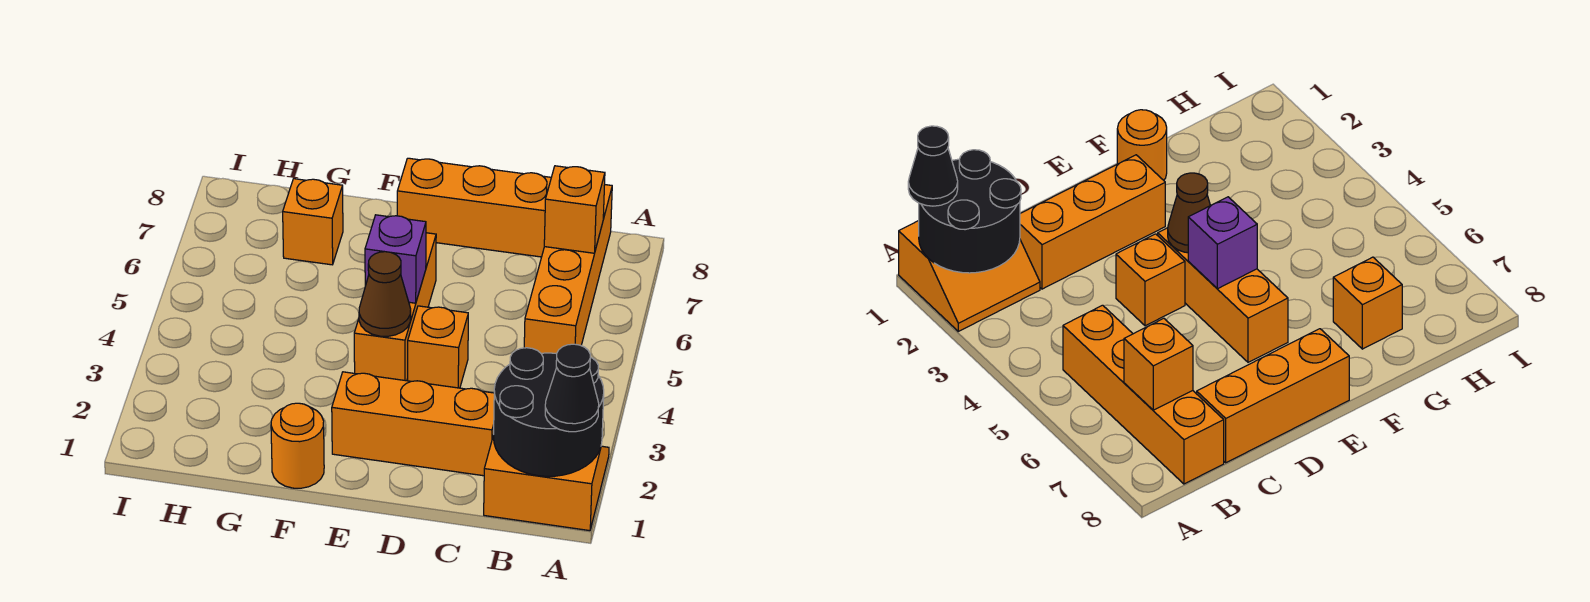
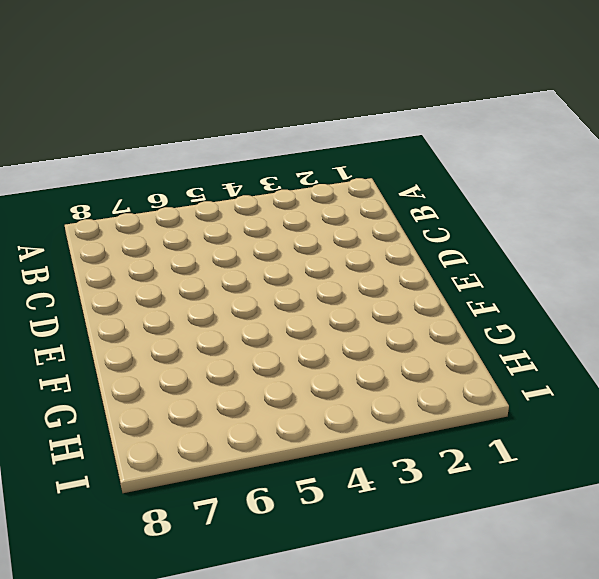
none -> orange 2x2 slope [484,435,609,531]
none -> orange 1x4 brick [524,185,612,354]
none -> orange 1x3 brick [332,372,494,476]

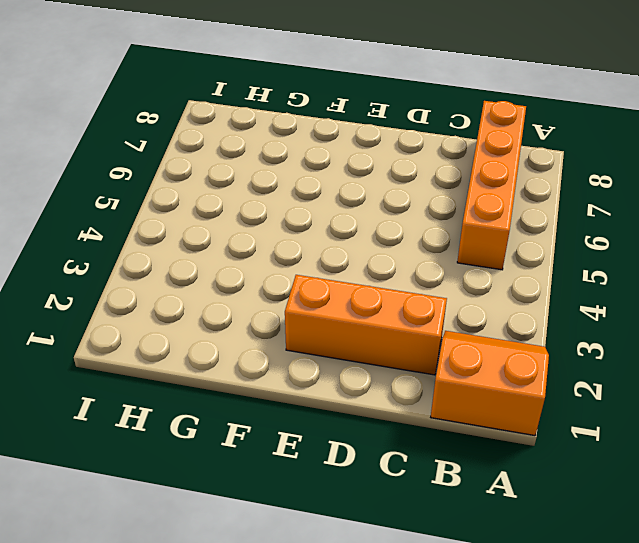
none -> orange 1x3 brick [397,158,551,257]
none -> orange 1x1 brick [408,306,468,388]
none -> orange 1x3 brick [354,233,436,381]

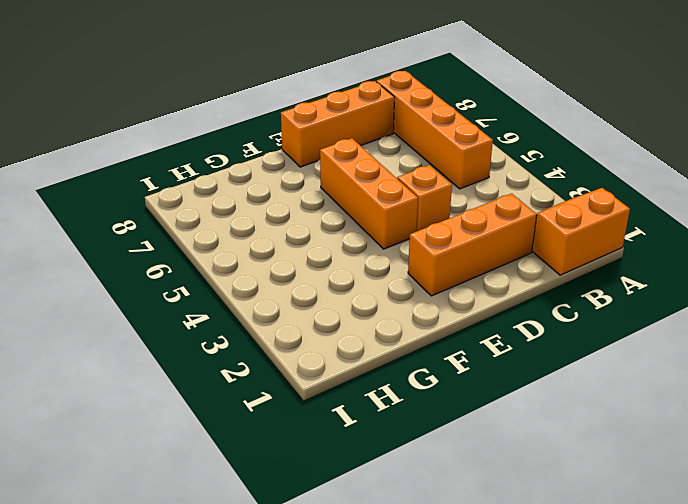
none -> orange 1x1 round brick [271,403,324,488]
none -> orange 1x1 brick [283,179,343,265]
none -> black 2x2 round brick [494,348,604,476]

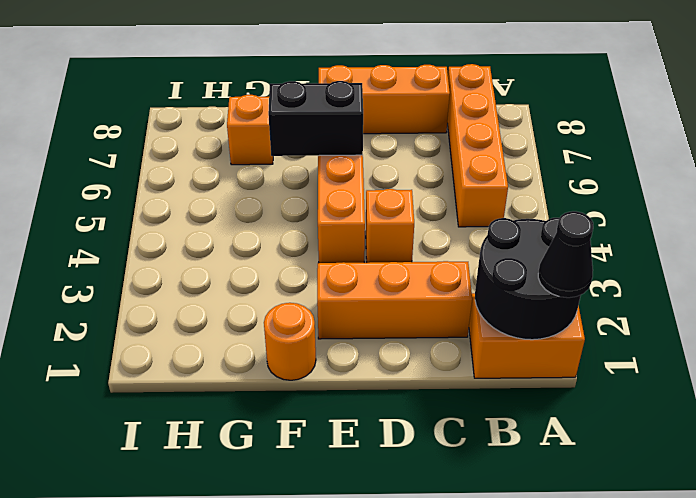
black 1x2 brick [268,81,363,156] -> none
none -> orange 1x1 brick [544,166,605,253]
none -> brown 1x1 cone [359,252,411,336]
none -> purple 1x1 brick [365,215,426,303]

